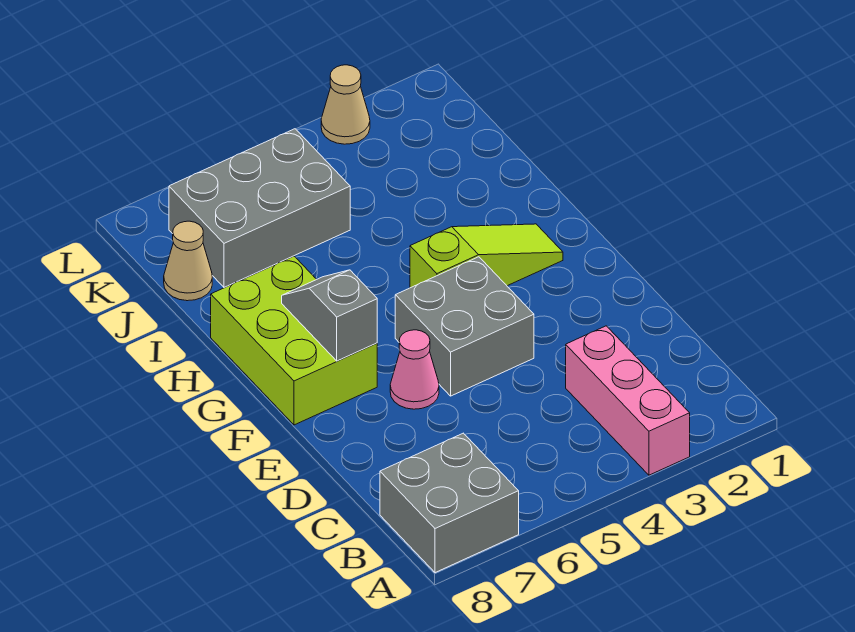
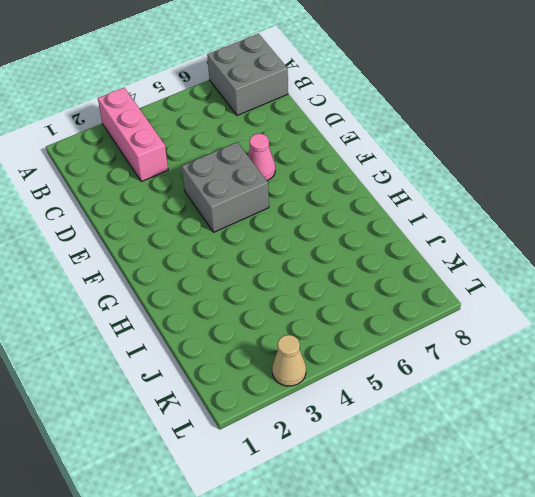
none -> lime 2x3 brick [211,256,377,425]
none -> lime 1x3 slope [410,224,563,288]

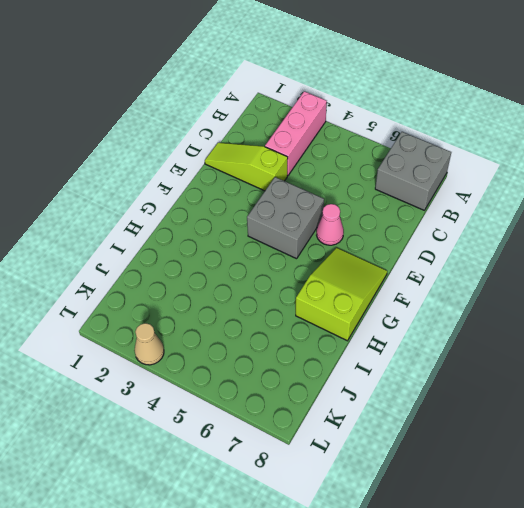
lime 1x3 slope [205,143,288,191] -> lime 1x3 slope moved to [410,224,563,288]
lime 2x3 slope [296,248,387,341] -> lime 2x3 brick [211,256,377,425]
none -> grey 2x3 brick [169,129,350,288]
none -> tan 1x1 cone [164,221,212,301]

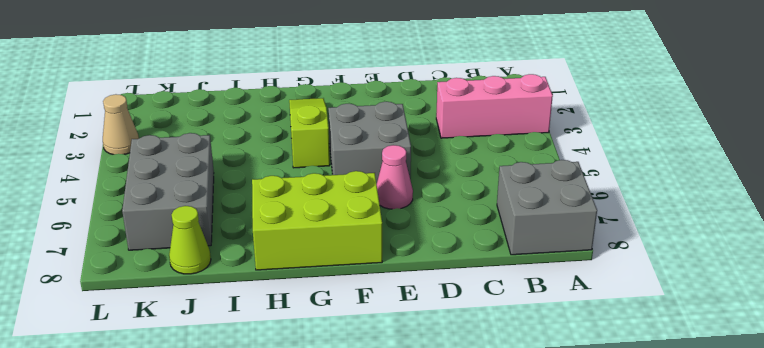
lime 1x1 cone [169,206,211,274] -> tan 1x1 cone [164,221,212,301]
none -> grey 1x2 slope [282,270,377,361]

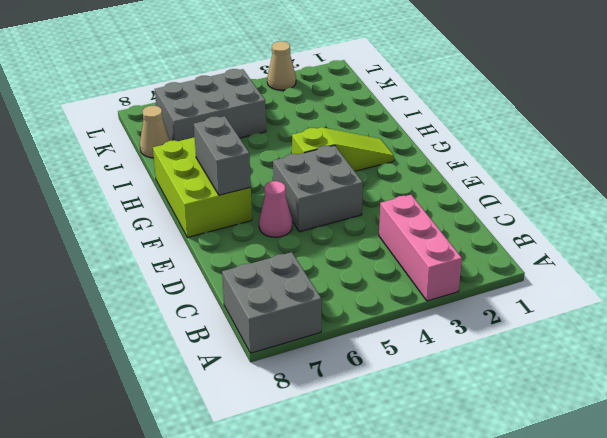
grey 1x2 brick [194,116,251,195] -> grey 1x2 slope [282,270,377,361]

